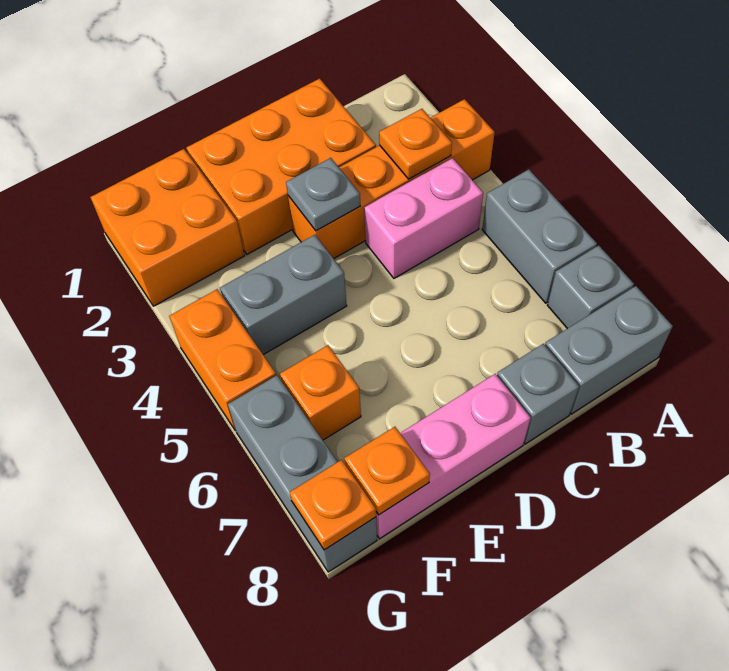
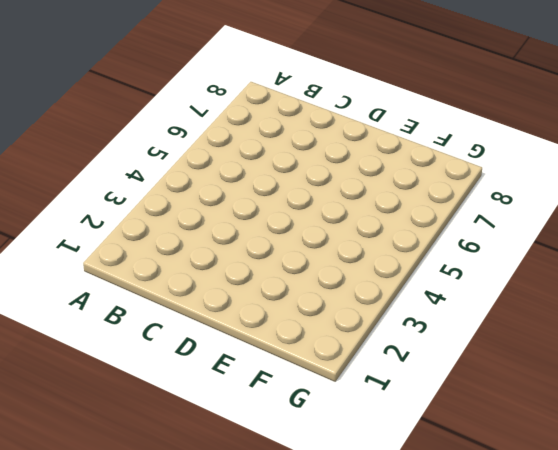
none -> orange 1x4 brick [288,99,495,259]
none -> grey 1x2 brick [482,169,597,303]
none -> grey 1x1 brick [547,245,634,329]

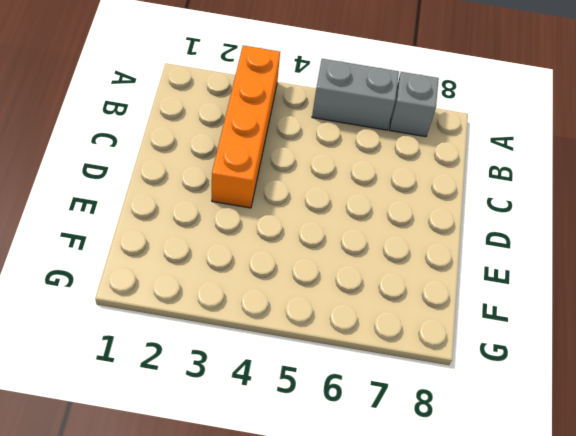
none -> grey 1x2 brick [545,286,673,414]
none -> pink 1x2 brick [364,158,483,278]
none -> orange 2x3 brick [186,78,376,254]

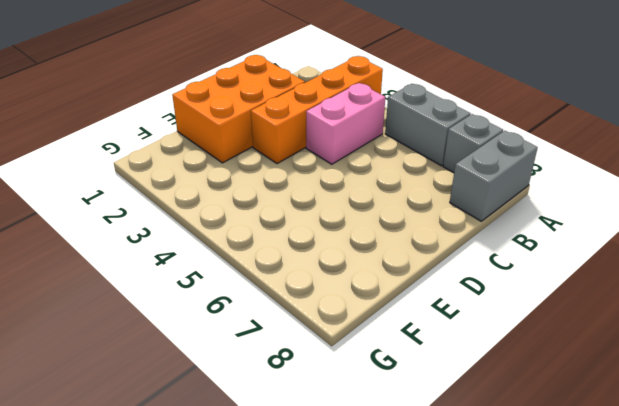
none -> grey 1x1 brick [497,344,579,444]
none -> pink 1x3 brick [376,374,531,539]
none -> grey 1x2 brick [220,235,347,355]

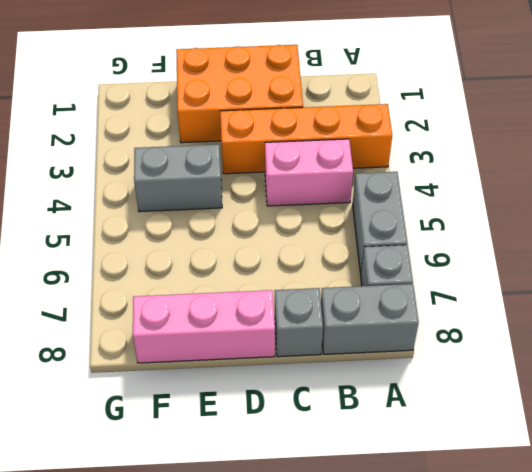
none -> orange 2x2 brick [90,149,244,306]
none -> orange 1x1 brick [280,345,361,440]
none -> orange 1x2 brick [169,289,276,431]

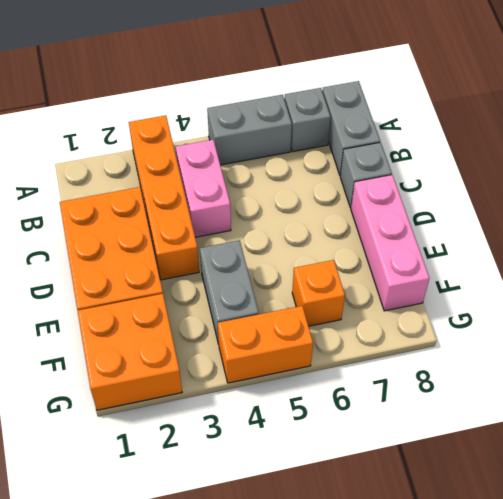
none -> grey 1x3 brick [228,375,377,572]
none -> orange 1x1 plate [379,109,452,179]
none -> grey 1x1 plate [286,158,360,231]

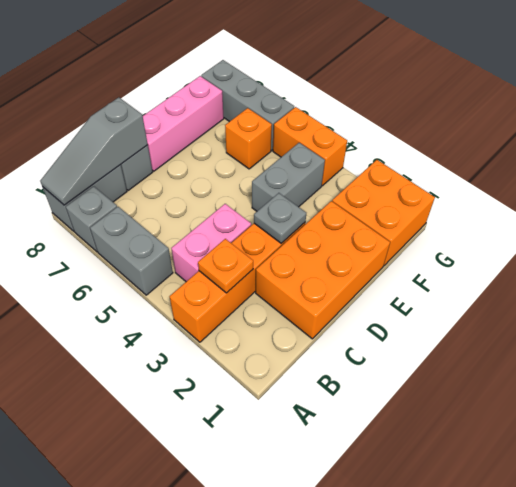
grey 1x3 slope [40,97,148,205] -> none
none -> orange 1x1 plate [344,427,430,515]
none -> orange 1x1 plate [290,460,376,550]

